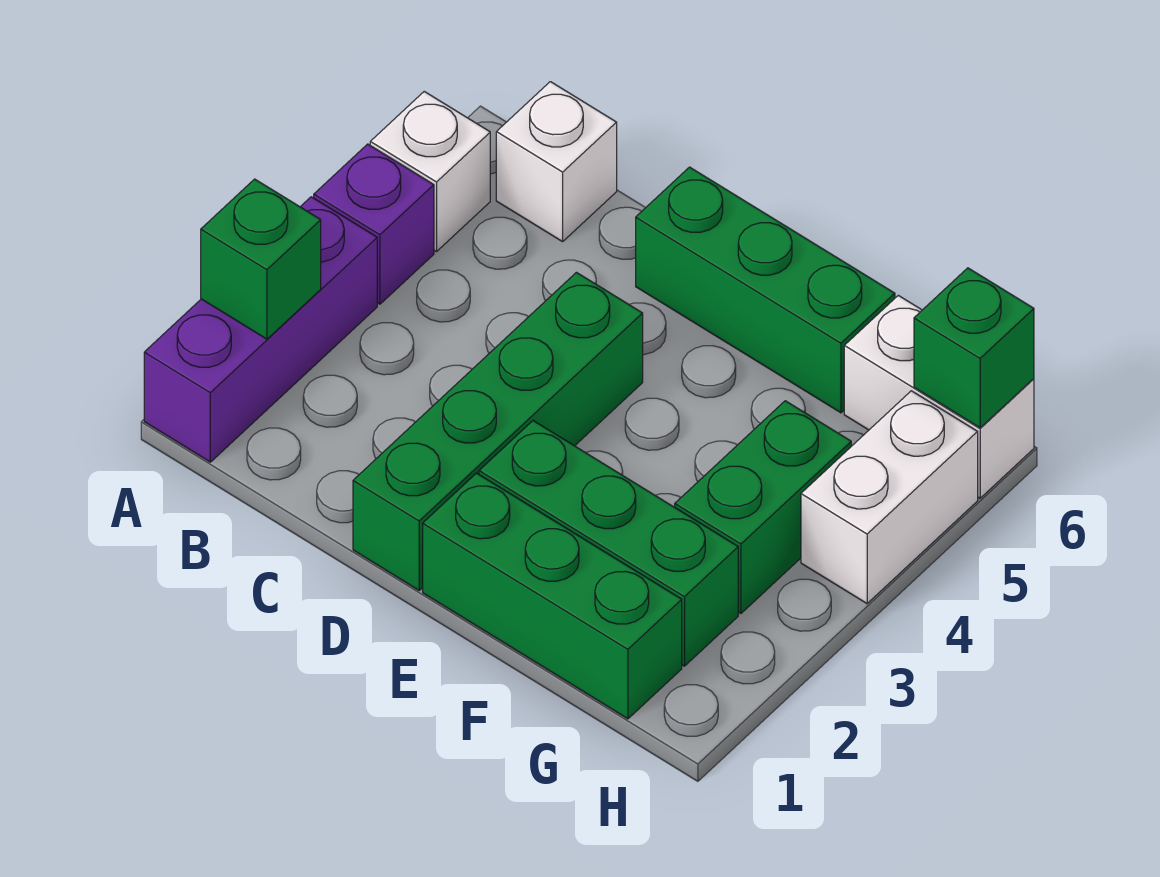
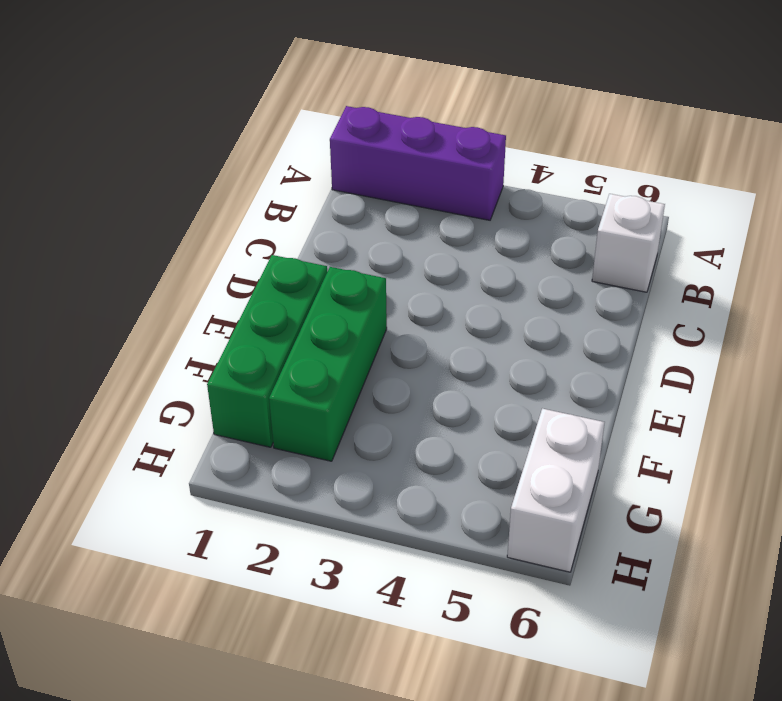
none -> purple 1x1 brick [314,144,434,304]
none -> white 1x1 brick [370,92,490,252]
none -> green 1x4 brick [353,272,643,590]

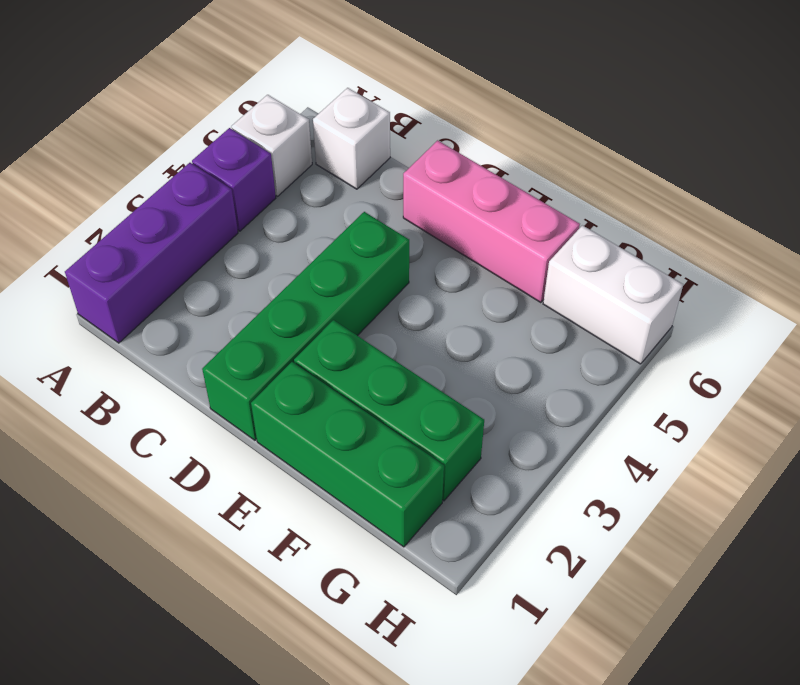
pink 1x3 brick [403,140,580,303] -> green 1x3 brick [636,167,895,413]
none -> green 1x2 brick [675,401,851,613]
none -> white 1x2 brick [801,391,978,604]
none -> green 1x1 brick [201,179,321,339]

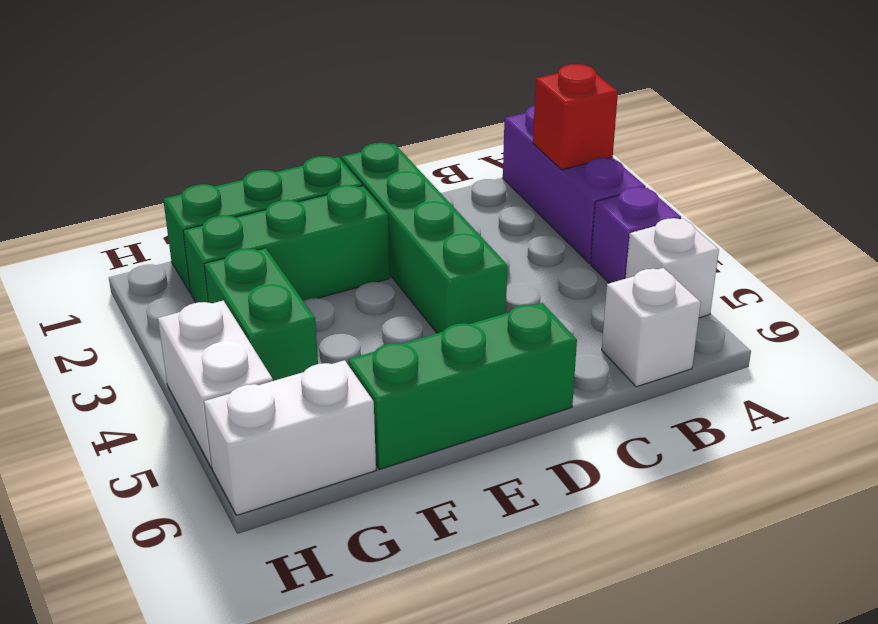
red 1x1 brick [533,64,618,170] -> green 1x1 brick [201,179,321,339]
none -> green 1x1 brick [914,268,1034,428]

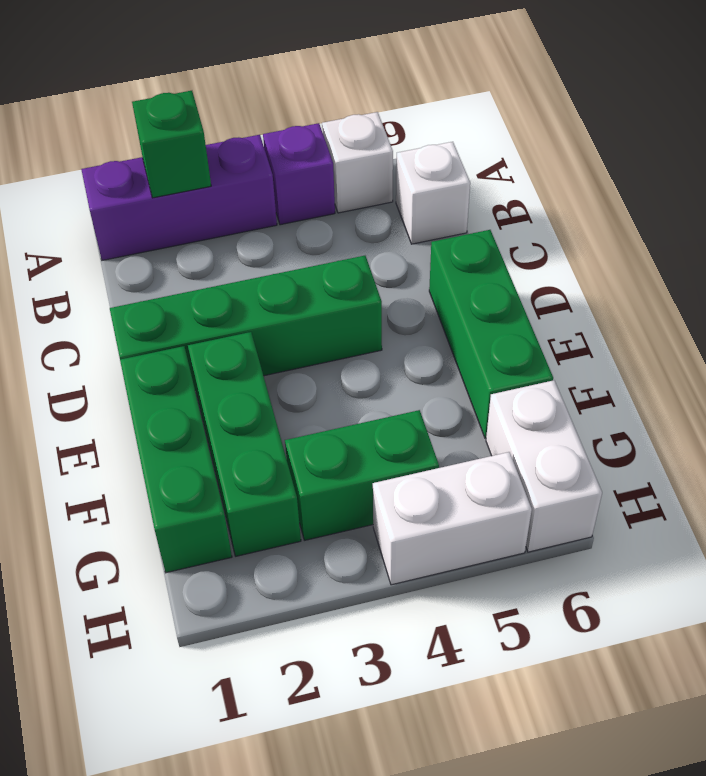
none -> green 1x1 brick [914,268,1034,428]

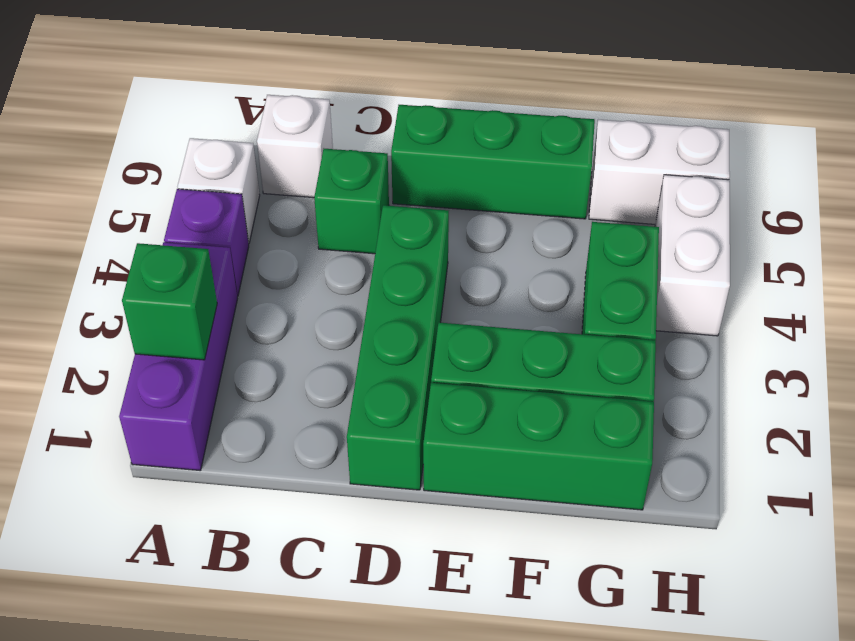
green 1x1 brick [314,149,389,254] -> green 1x1 brick moved to [914,268,1034,428]

